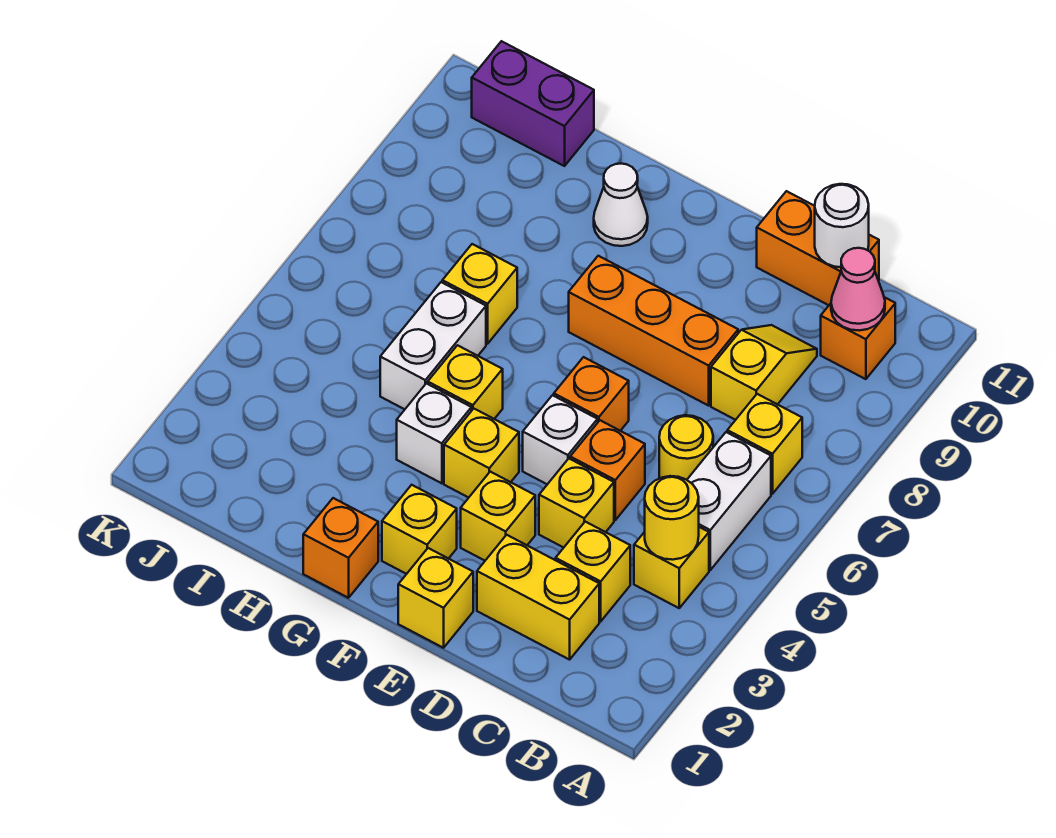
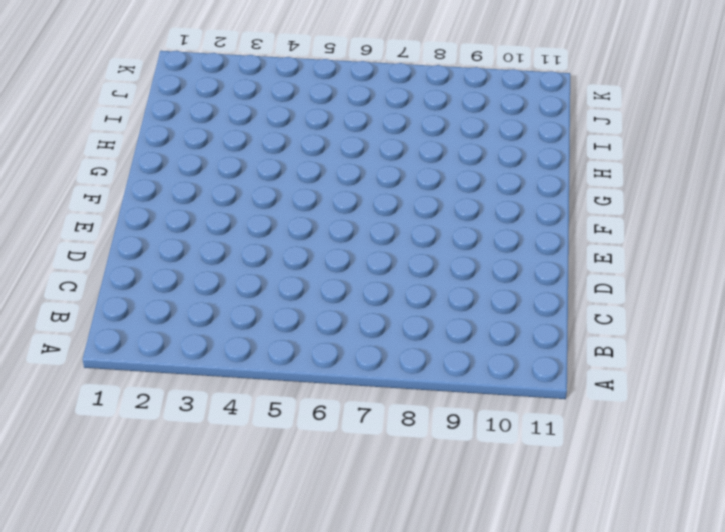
none -> yellow 1x1 brick [634,527,709,608]
none -> white 1x2 brick [687,432,771,570]
none -> yellow 1x1 brick [727,394,802,494]

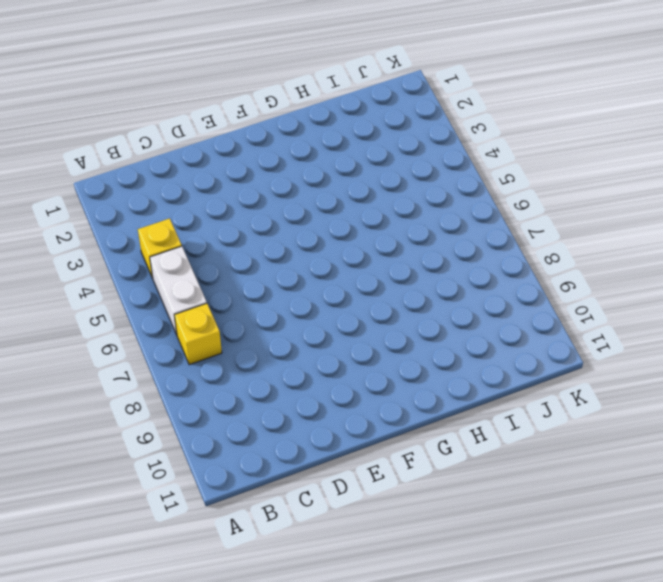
none -> orange 1x1 brick [821,297,895,379]
none -> yellow 1x2 brick [477,535,599,660]
none -> yellow 1x1 brick [556,522,630,621]

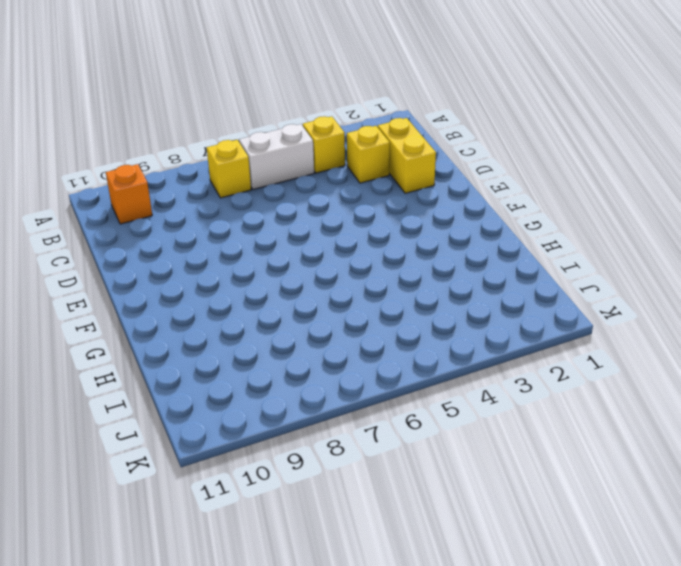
none -> yellow 1x1 round brick [659,415,713,480]
none -> yellow 1x2 slope [711,325,817,420]
none -> orange 1x2 brick [757,191,879,305]

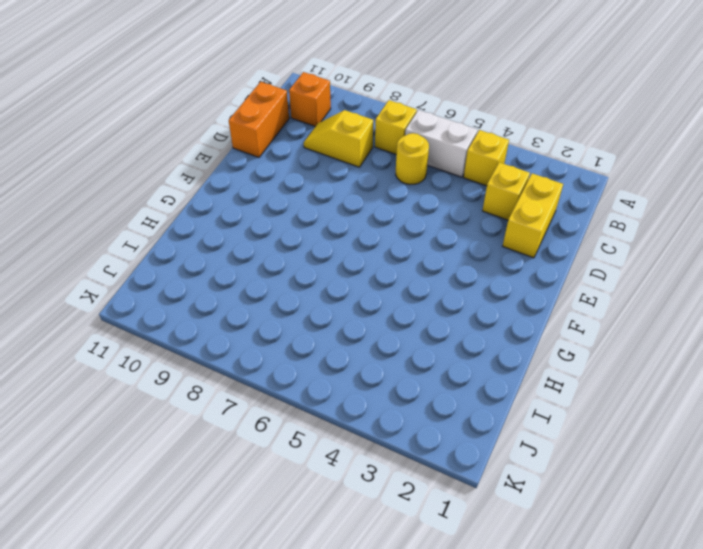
none -> yellow 1x1 brick [539,459,614,548]
none -> orange 1x1 brick [570,420,645,520]
none -> orange 1x3 brick [569,256,738,406]

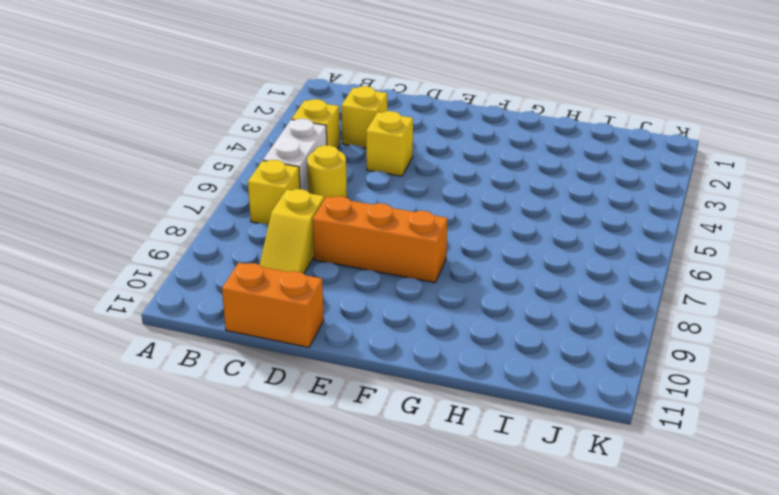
none -> orange 1x1 brick [821,297,895,379]
none -> yellow 1x2 brick [477,535,599,660]
none -> orange 1x1 brick [570,420,645,520]

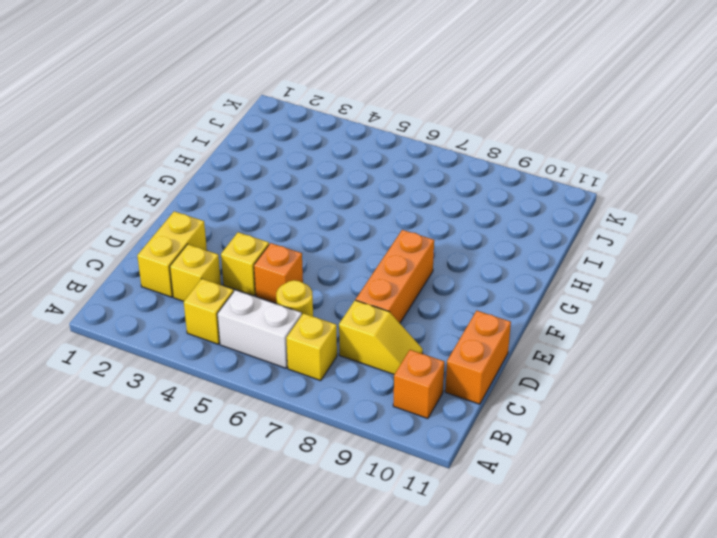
none -> yellow 1x1 brick [398,548,473,648]
none -> yellow 1x1 brick [461,472,535,561]
none -> white 1x1 brick [523,395,598,484]

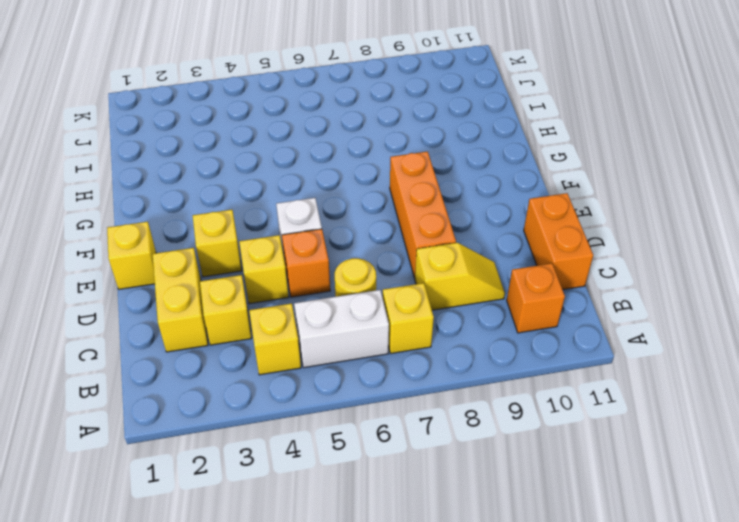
none -> orange 1x1 brick [554,357,629,431]
none -> yellow 1x1 brick [382,485,457,574]
none -> yellow 1x1 brick [444,409,519,498]

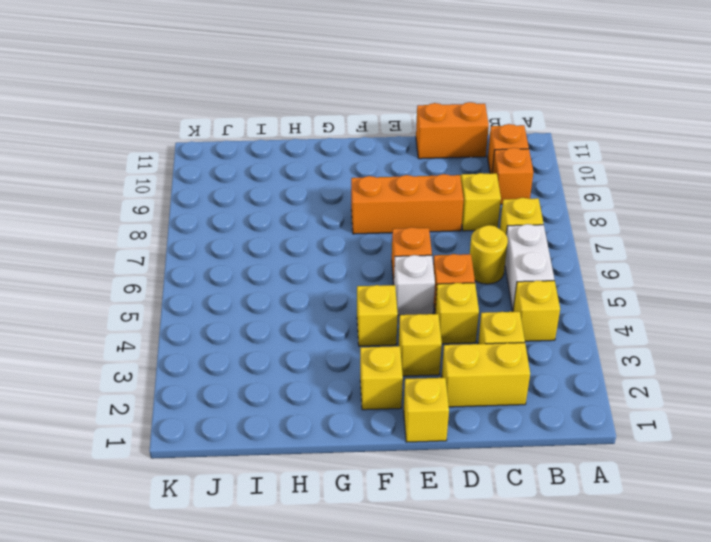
orange 1x1 brick [492,148,533,204] -> orange 1x1 brick moved to [303,498,378,598]
none -> white 1x1 brick [397,383,471,483]
none -> yellow 1x1 brick [428,345,503,419]
none -> white 1x1 cone [594,164,648,246]

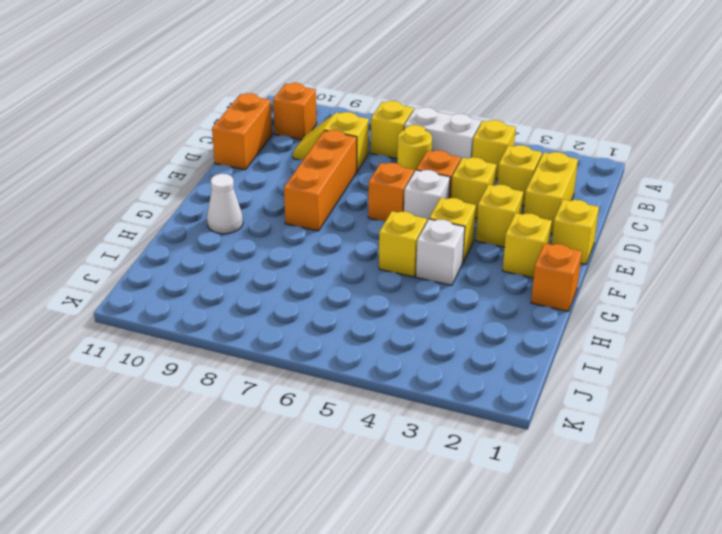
none -> white 1x2 brick [380,282,486,409]
none -> yellow 1x1 brick [442,244,517,344]
none -> purple 1x2 brick [472,41,594,166]

